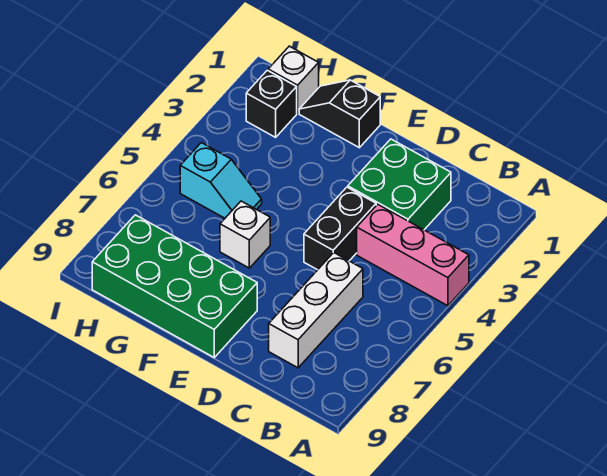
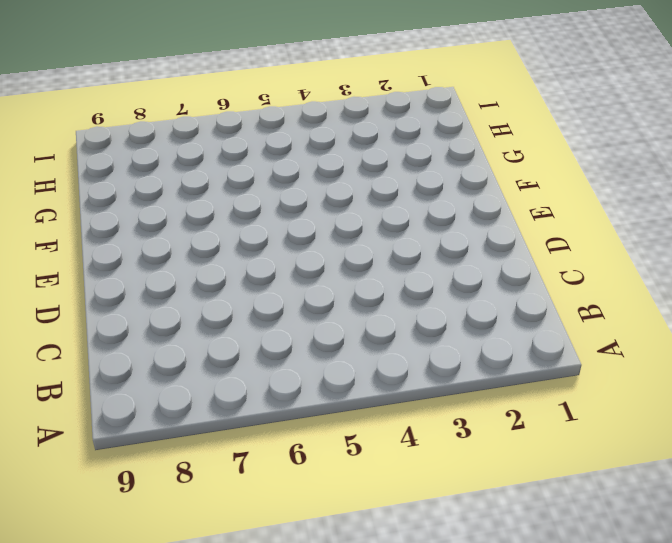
none -> pink 1x3 brick [357,204,469,306]
none -> green 2x2 brick [348,139,451,230]

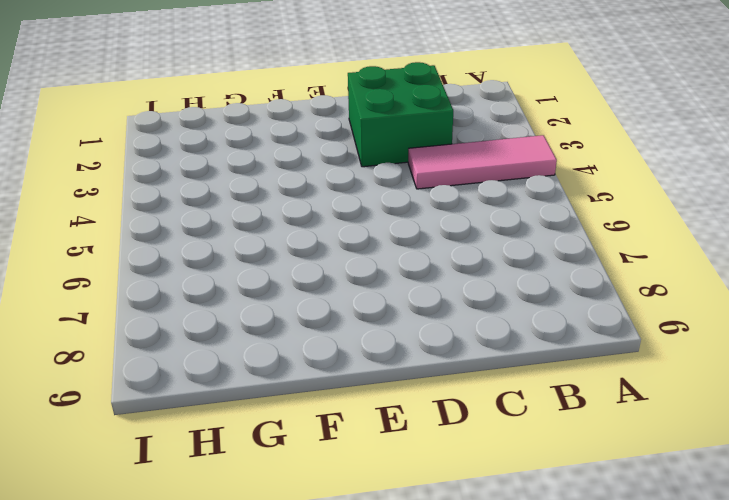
pink 1x3 tile [408,135,557,189] -> pink 1x3 brick [357,204,469,306]
none -> white 1x3 brick [269,253,363,368]
none -> black 1x2 brick [304,187,376,270]

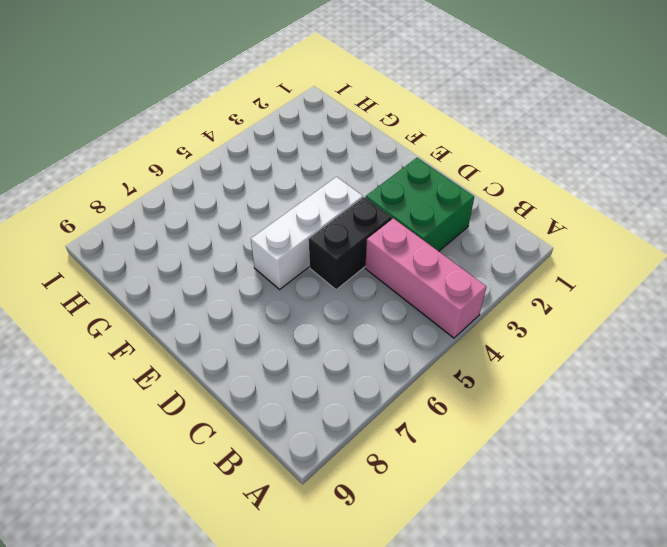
white 1x3 brick [251,177,363,289] -> white 1x3 brick moved to [269,253,363,368]
none -> green 2x4 brick [92,215,257,357]
none -> black 1x2 slope [299,80,380,148]

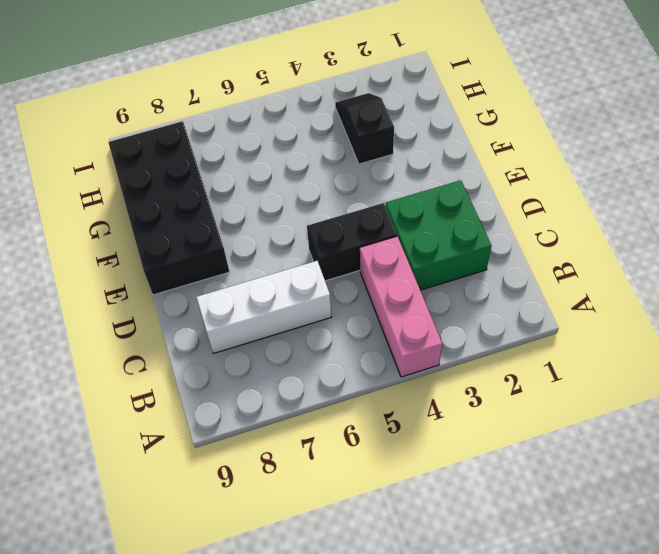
black 2x4 brick [108,121,229,295] -> green 2x4 brick [92,215,257,357]
black 1x2 slope [335,93,394,164] -> black 1x2 slope moved to [299,80,380,148]
none -> white 1x1 brick [220,201,270,268]
none -> cyan 1x2 slope [180,143,262,218]

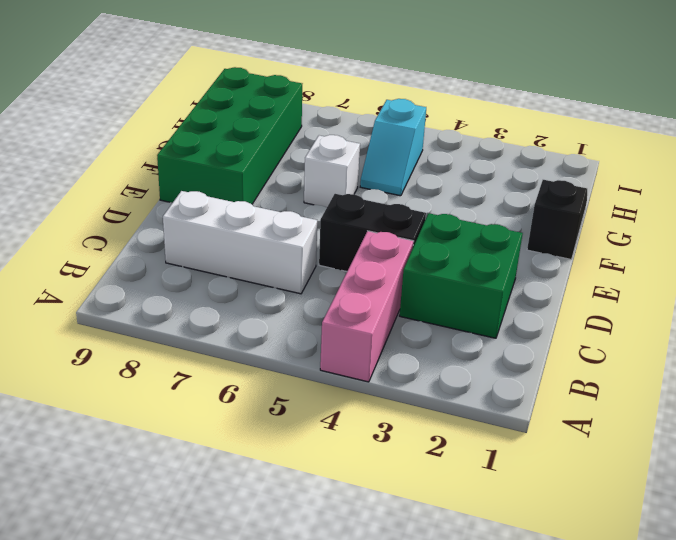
none -> white 1x1 brick [268,46,319,113]
none -> black 1x1 brick [246,70,297,137]

